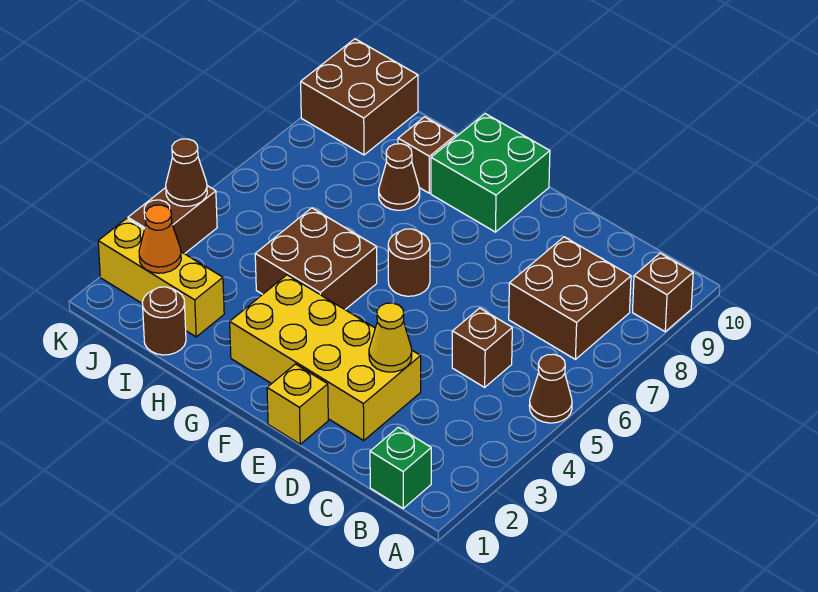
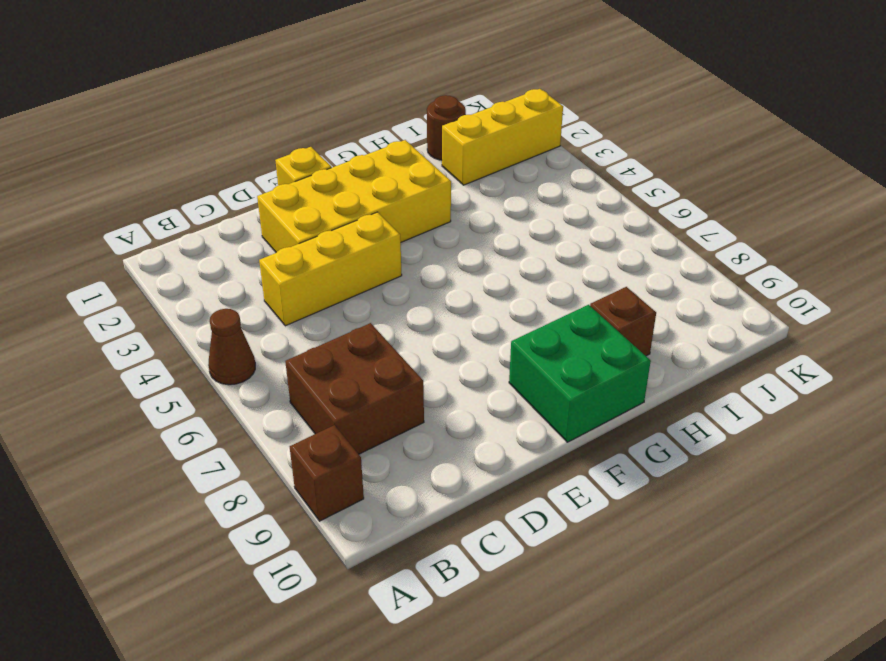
yellow 1x3 brick [259,212,402,326] -> none
none -> green 1x1 brick [370,427,431,508]
none -> brown 1x1 brick [452,308,512,387]
none -> brown 1x1 round brick [388,229,430,296]

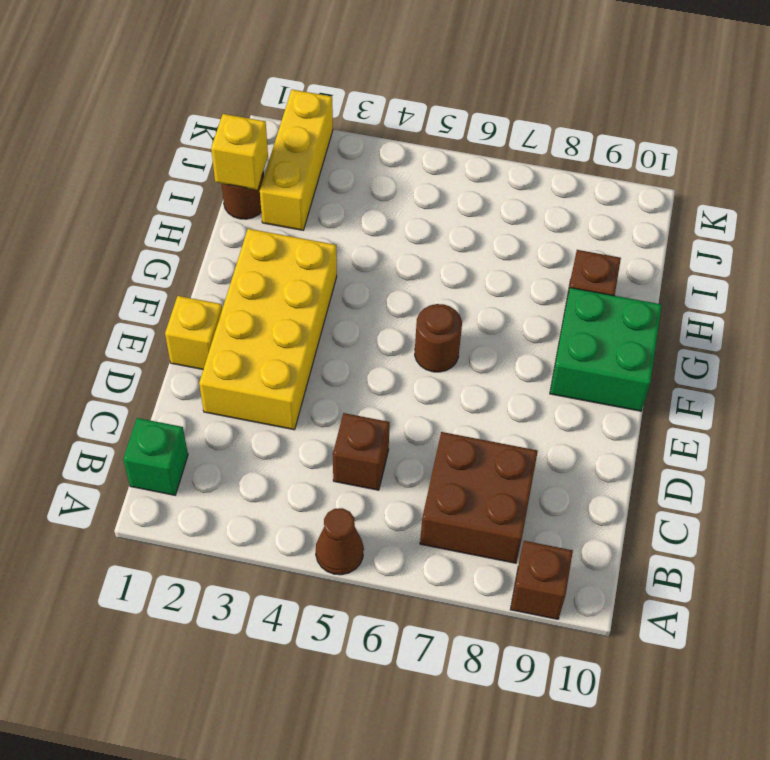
yellow 1x1 brick [211,114,268,190] -> none
none -> brown 2x2 brick [255,208,377,309]
none -> brown 1x1 cone [379,144,420,210]
none -> brown 2x2 brick [301,39,418,155]

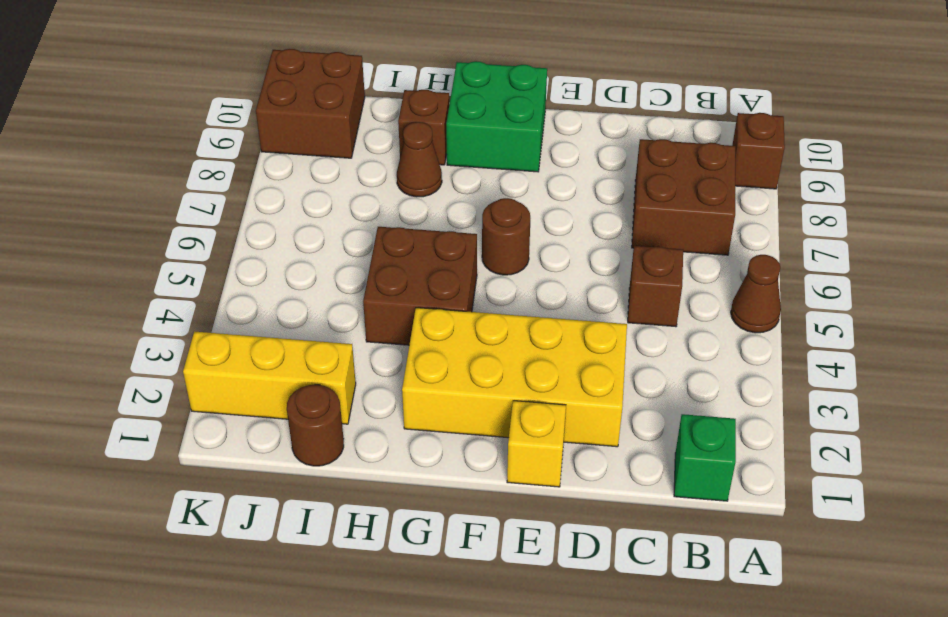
none -> brown 1x2 brick [128,186,217,254]
none -> yellow 1x1 cone [369,303,412,372]
none -> orange 1x1 cone [139,205,181,273]

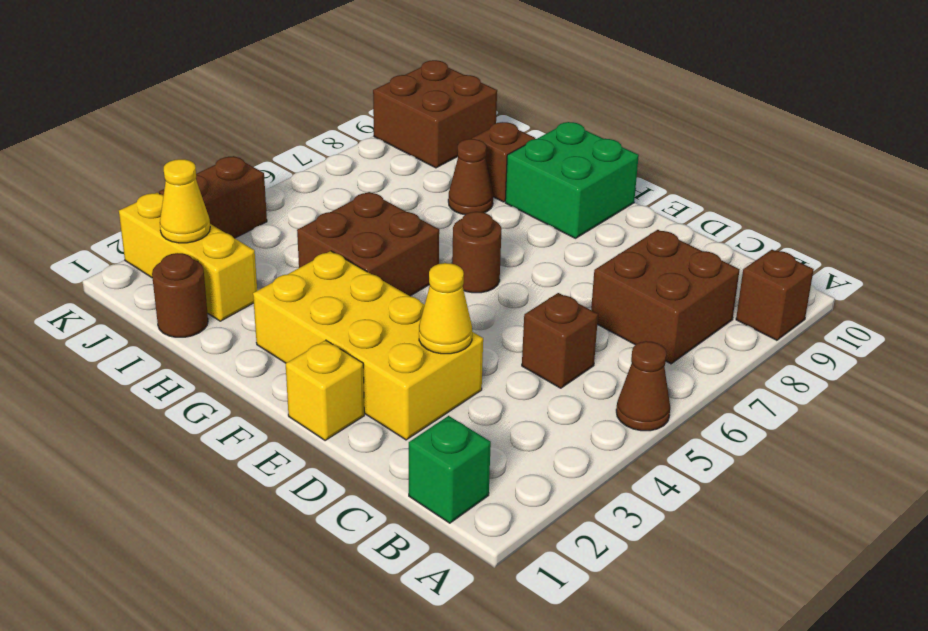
yellow 1x1 cone [160,159,210,243] -> orange 1x1 cone [139,205,181,273]
none -> brown 1x1 cone [166,139,207,206]

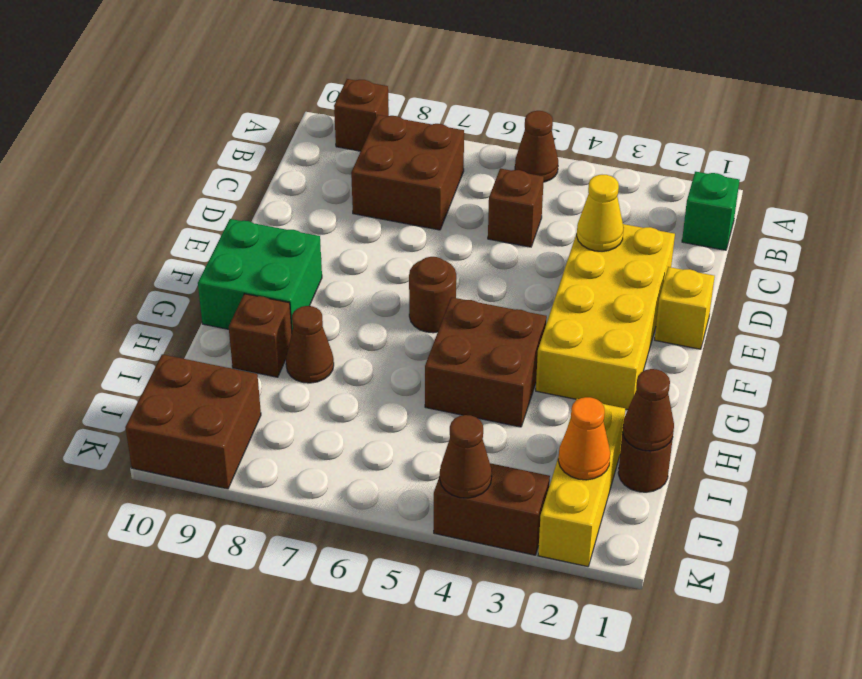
brown 1x1 cone [622,369,674,451] -> none

